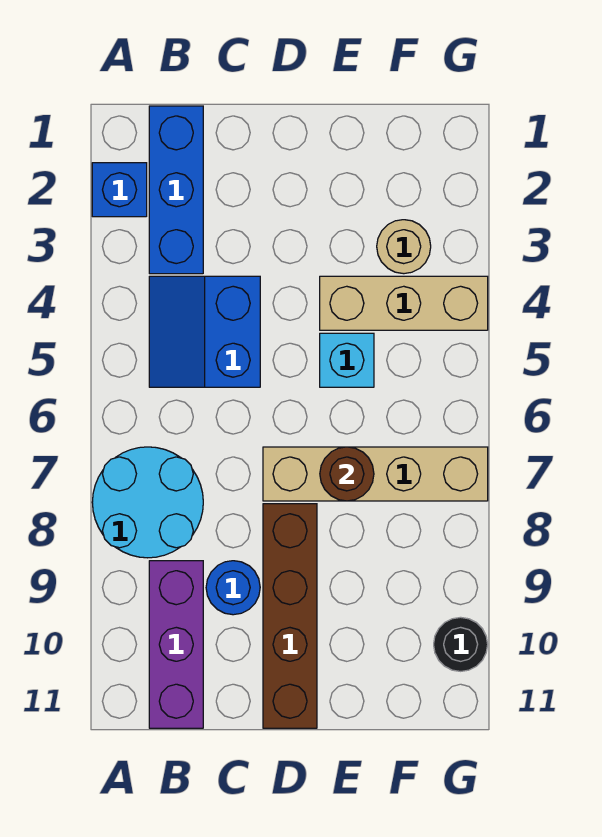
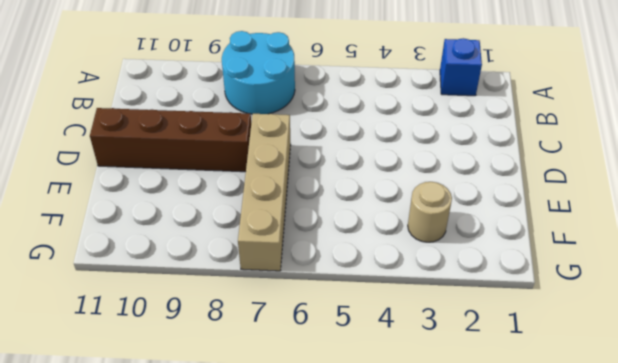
none -> blue 1x3 brick [149,106,203,274]
none -> blue 2x2 slope [149,276,260,387]
none -> purple 1x3 brick [149,561,203,728]

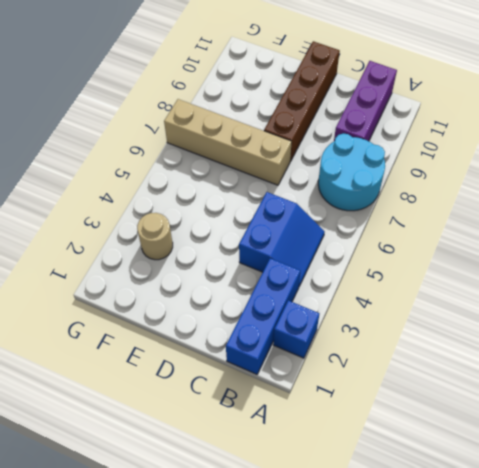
none -> blue 1x1 round brick [206,561,260,615]
none -> tan 1x3 brick [320,276,488,330]
none -> cyan 1x1 brick [320,333,374,387]

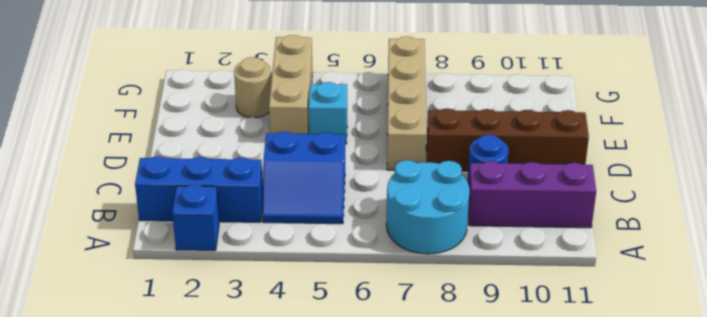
none -> black 1x1 round brick [434,617,488,671]
none -> brown 1x1 round brick [320,447,374,501]

